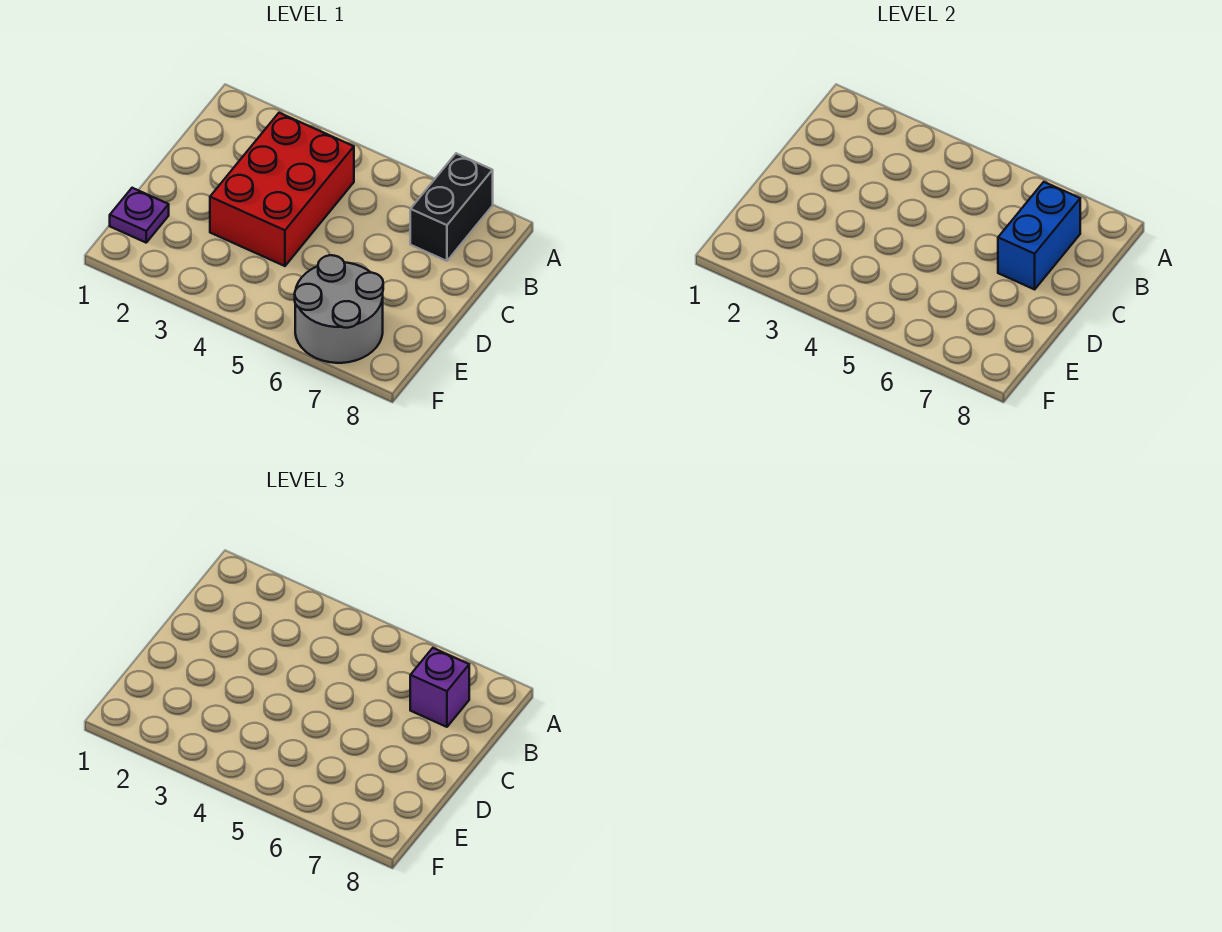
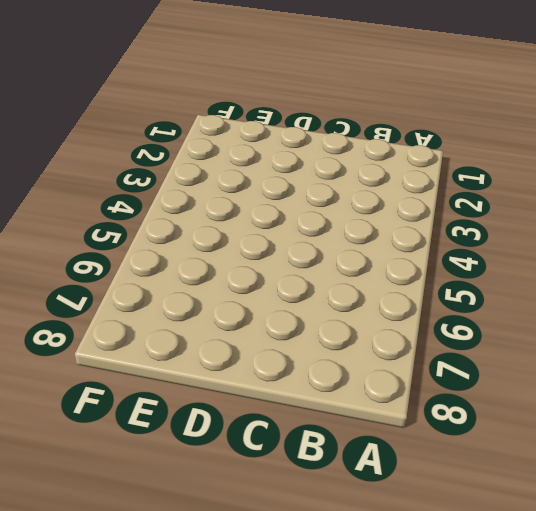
none -> black 1x2 brick [410,153,493,261]
none -> red 2x3 brick [210,113,354,266]

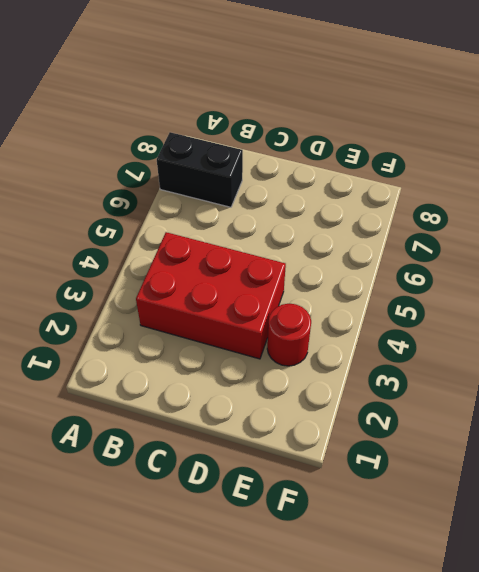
red 1x1 round brick [267,304,311,366] -> none
none -> purple 1x1 plate [110,188,169,243]
none -> grey 2x2 round brick [295,255,383,363]

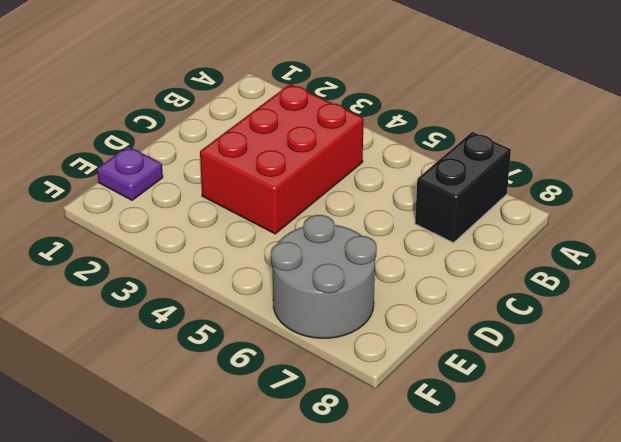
none -> blue 1x2 brick [998,182,1080,289]
none -> purple 1x1 brick [410,648,469,727]

